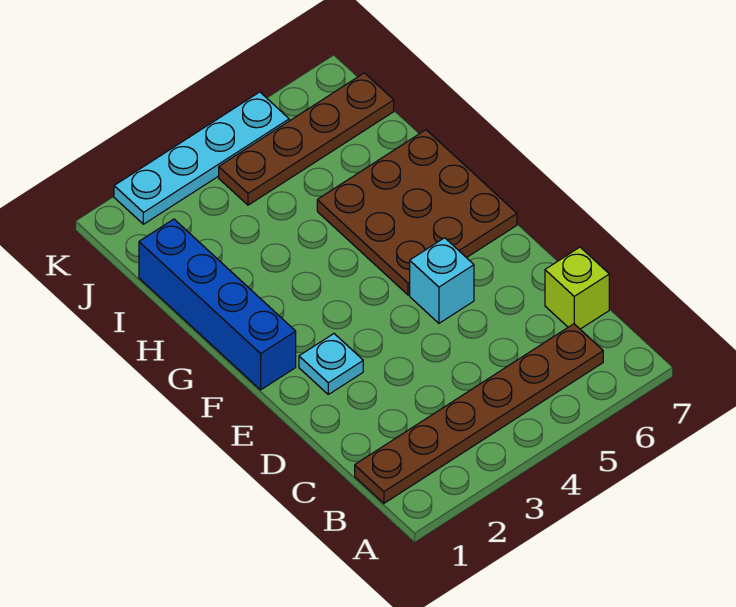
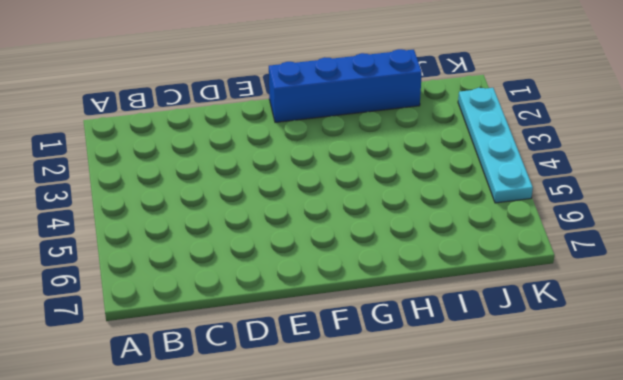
none -> brown 1x6 plate [355,324,603,503]
none -> lime 1x1 brick [545,247,609,329]

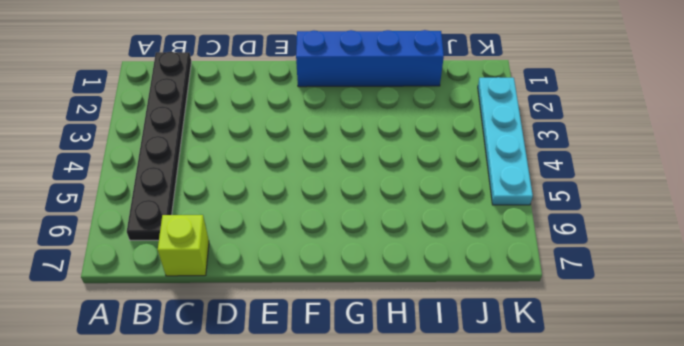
black 1x6 plate [127,52,191,240] -> brown 1x6 plate [355,324,603,503]
none -> cyan 1x1 plate [299,334,363,394]
none -> cyan 1x1 brick [410,238,474,323]

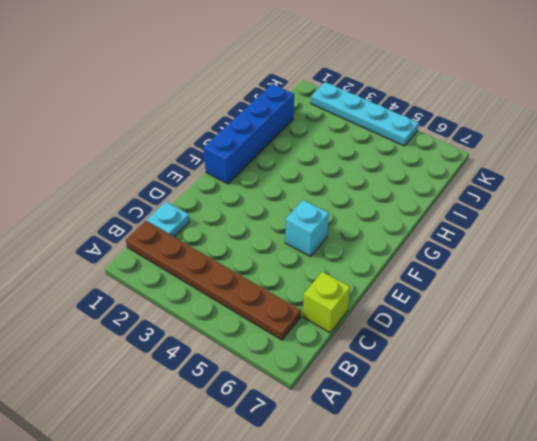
cyan 1x1 plate [147,202,190,237] -> cyan 1x1 plate moved to [299,334,363,394]
none -> brown 3x3 plate [317,130,517,295]
none -> brown 1x4 plate [219,73,394,205]

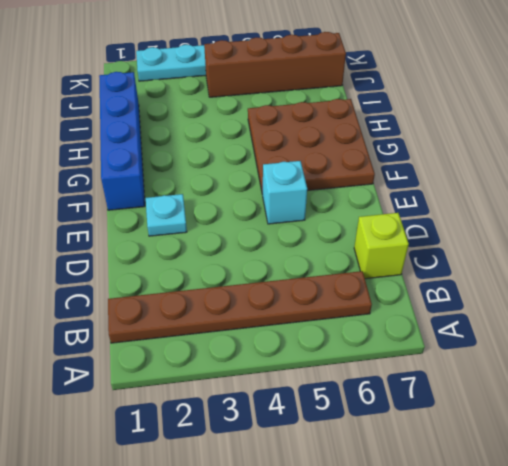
brown 1x4 brick [204,32,346,97] -> brown 1x4 plate [219,73,394,205]

